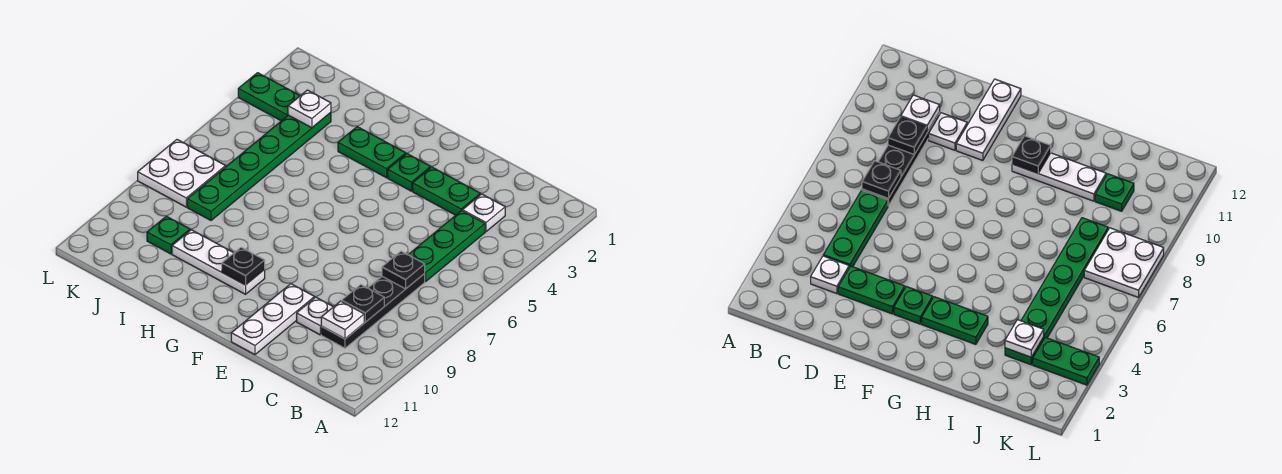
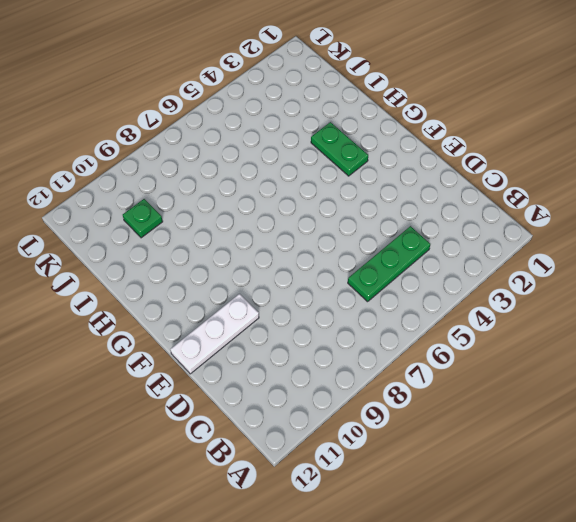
none -> white 1x1 plate [462,194,505,232]
none -> black 1x4 plate [321,274,425,348]
none -> green 1x2 plate [413,167,480,215]

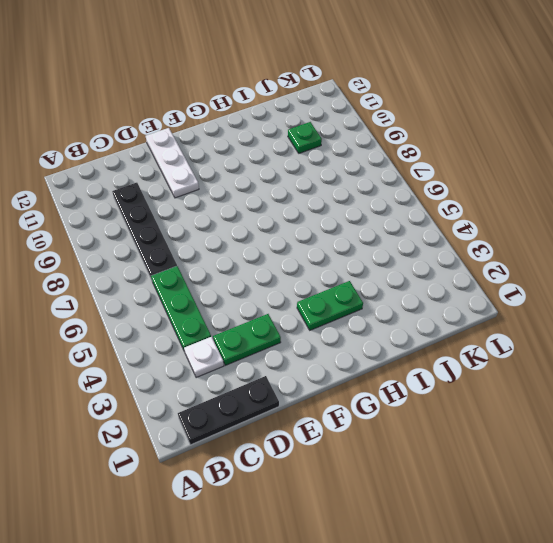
black 1x3 plate [178,376,279,445] -> none
none -> white 1x1 plate [297,297,333,335]
none -> green 1x1 plate [388,154,431,191]
none -> white 1x3 plate [172,230,265,294]

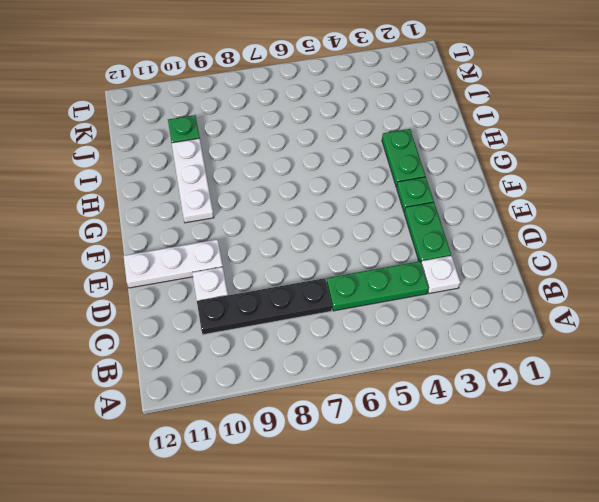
none -> green 1x6 plate [187,113,331,220]
none -> green 1x2 plate [238,73,300,121]
none -> white 2x2 plate [138,140,226,207]

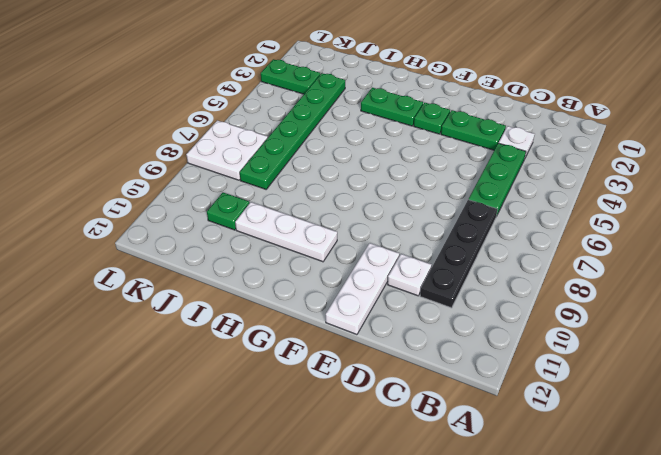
none -> black 1x1 plate [382,251,425,289]
none -> black 1x1 plate [342,285,384,322]
none -> white 1x1 plate [321,301,364,339]

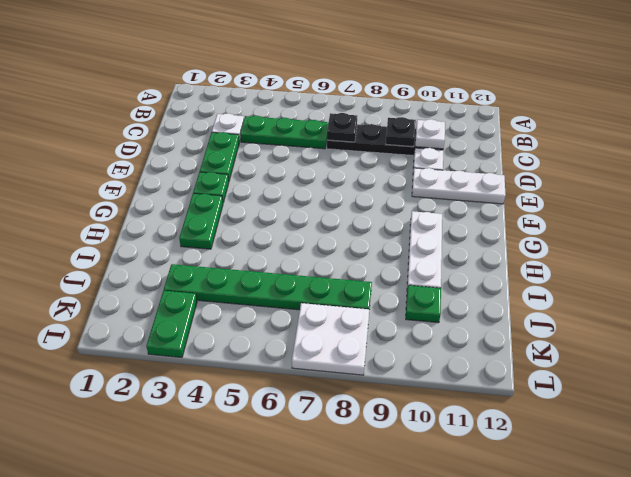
none -> black 1x1 plate [222,247,265,285]
none -> white 1x1 plate [288,90,331,128]

